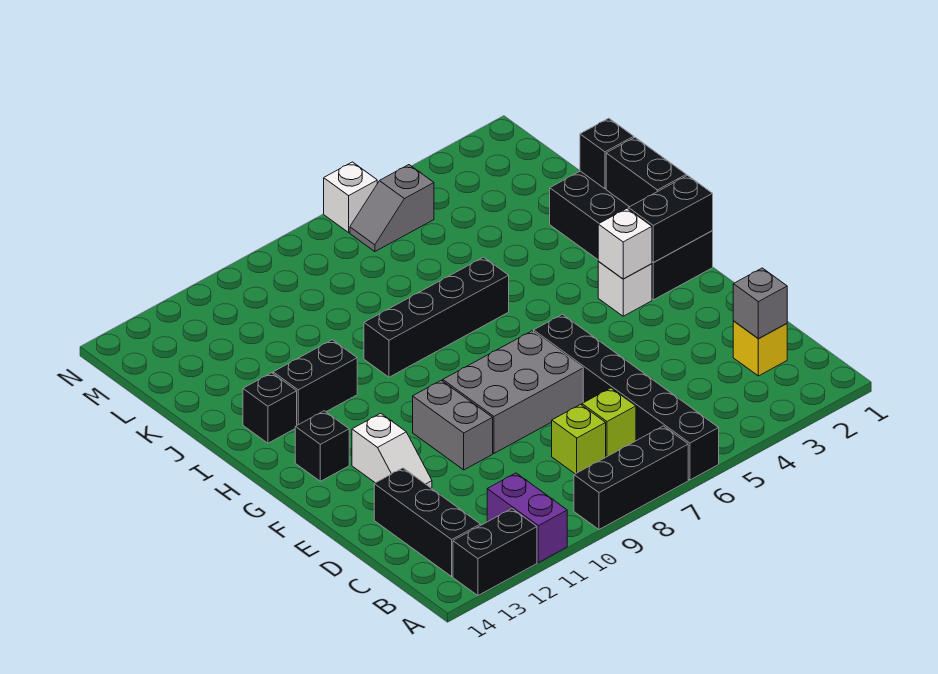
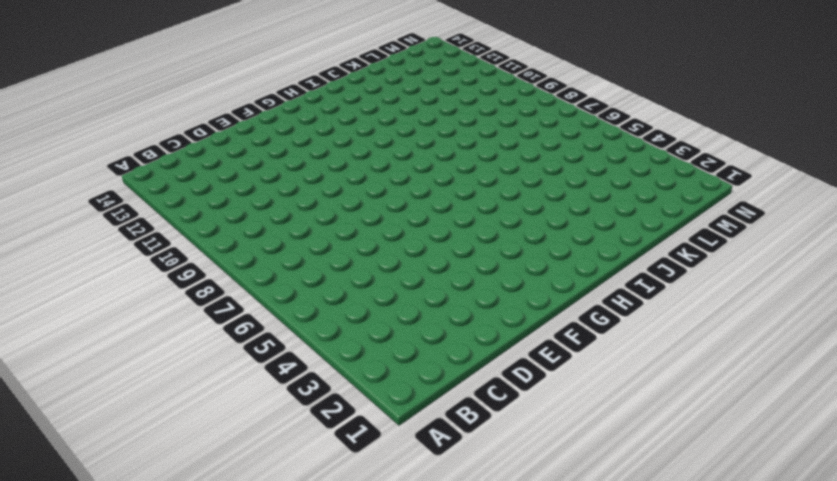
none -> black 1x6 brick [534,314,719,480]
none -> black 1x3 brick [574,426,688,530]
none -> purple 1x2 brick [487,473,567,563]

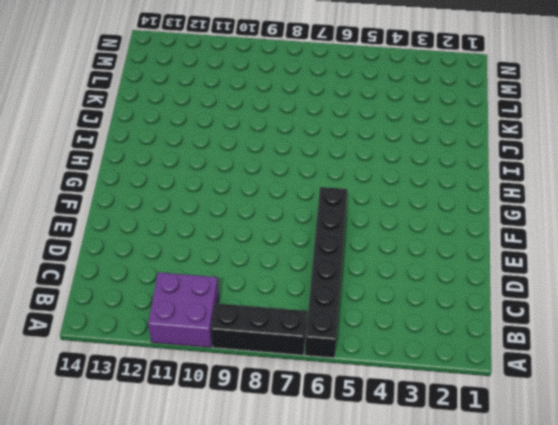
purple 2x2 brick [148,272,219,348] -> purple 1x2 brick [487,473,567,563]
none -> black 1x2 brick [453,509,537,595]
none -> black 1x3 brick [374,468,480,576]
none -> yellow 1x1 brick [733,321,787,376]

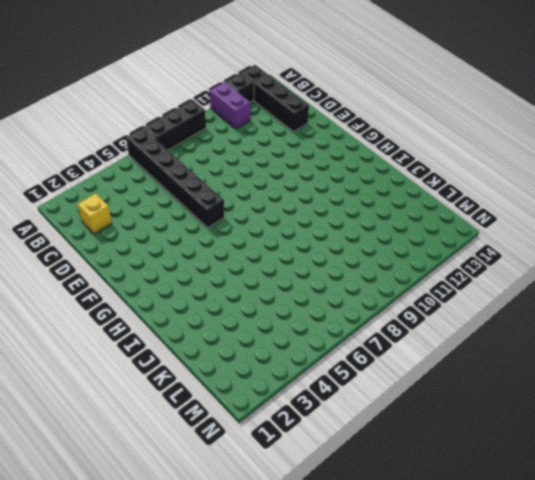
none -> lime 1x1 brick [582,388,636,457]
none -> lime 1x1 brick [552,404,606,474]
none -> grey 2x3 brick [443,331,583,453]

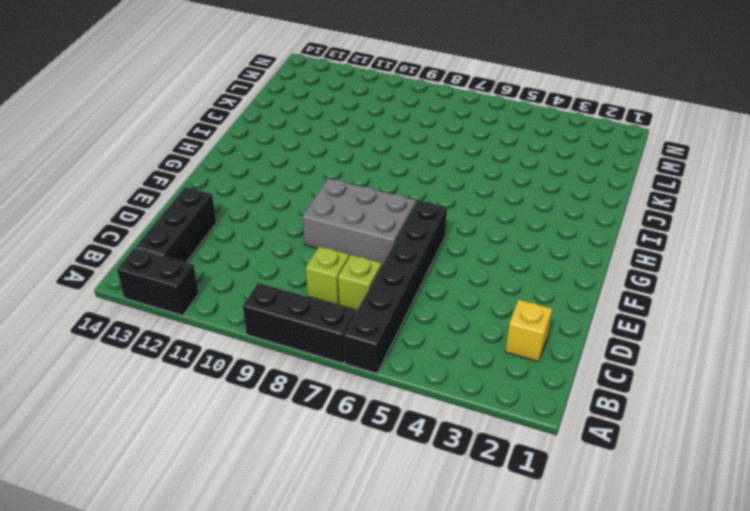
none -> purple 1x2 brick [487,473,567,563]
none -> grey 1x2 brick [413,380,493,470]
none -> white 1x2 slope [352,413,432,488]

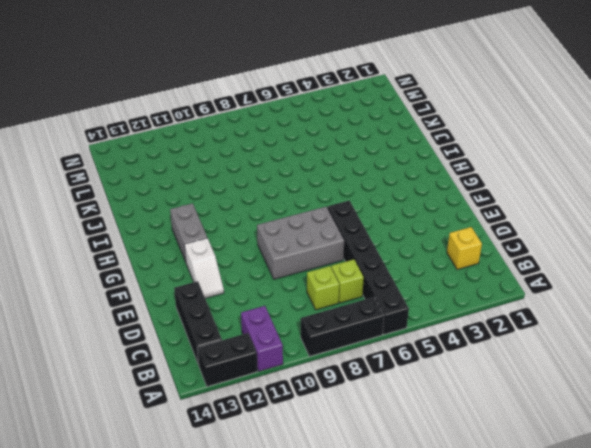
grey 1x2 brick [170,203,207,262] -> grey 1x2 brick moved to [413,380,493,470]
none -> black 2x4 brick [550,171,713,300]
none -> white 1x1 brick [598,261,652,316]
none -> black 1x1 brick [295,411,349,481]

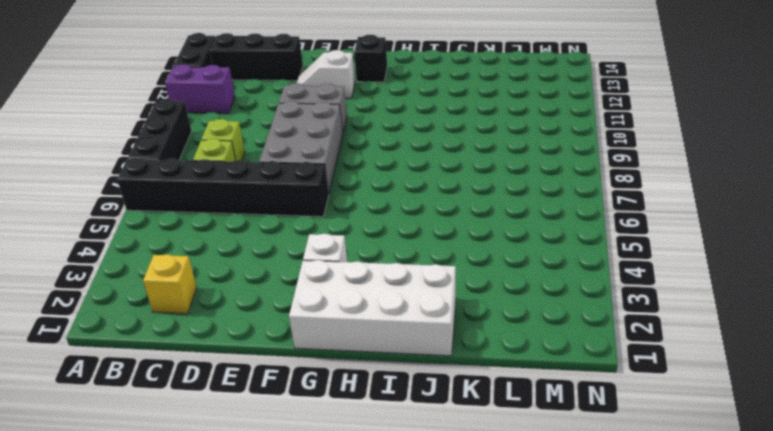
white 2x4 brick [289,260,456,356] -> black 2x4 brick [550,171,713,300]
none -> black 1x4 brick [364,257,509,377]
none -> black 1x2 brick [273,340,357,425]
none -> black 1x1 brick [243,373,297,443]

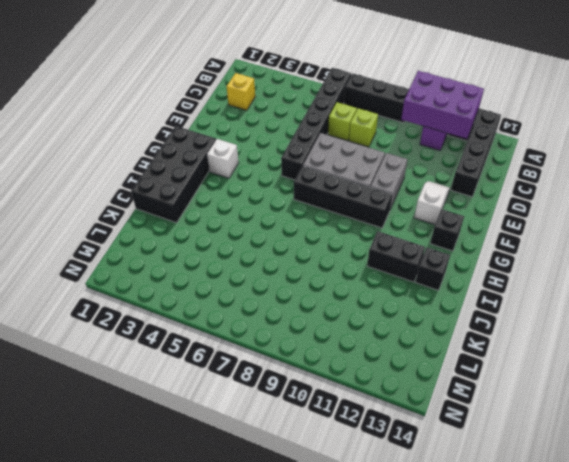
purple 2x3 brick [401,71,484,139] -> none
black 1x4 brick [294,166,392,228] -> black 1x4 brick moved to [364,257,509,377]
none -> grey 1x2 slope [350,165,434,252]
none -> white 1x1 brick [324,162,377,232]
none -> grey 1x1 brick [733,268,787,339]

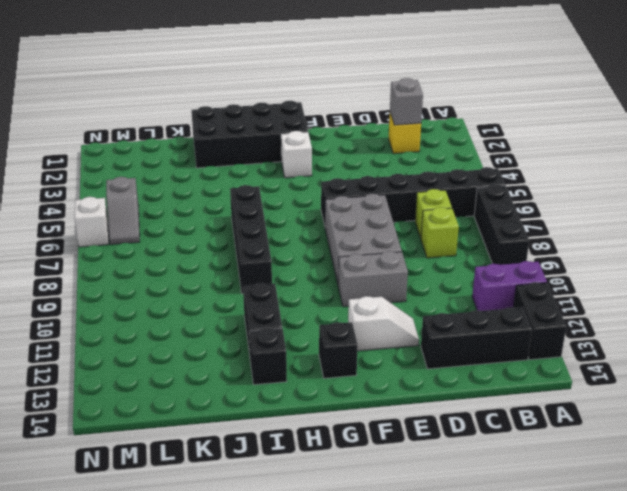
none -> black 1x2 brick [628,175,713,263]
none -> white 1x1 brick [598,209,652,279]
none -> black 1x2 brick [606,137,686,207]

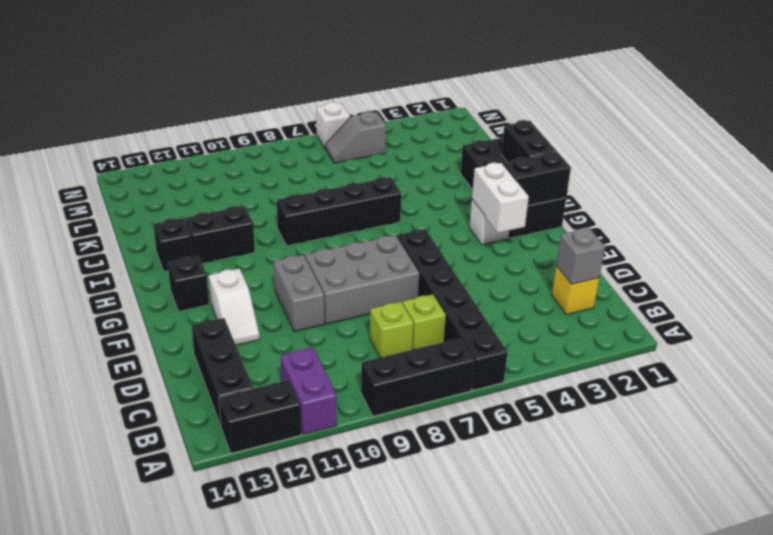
white 1x2 brick [472,163,529,233] -> white 1x1 brick [598,209,652,279]
none -> black 1x1 brick [580,118,634,189]

